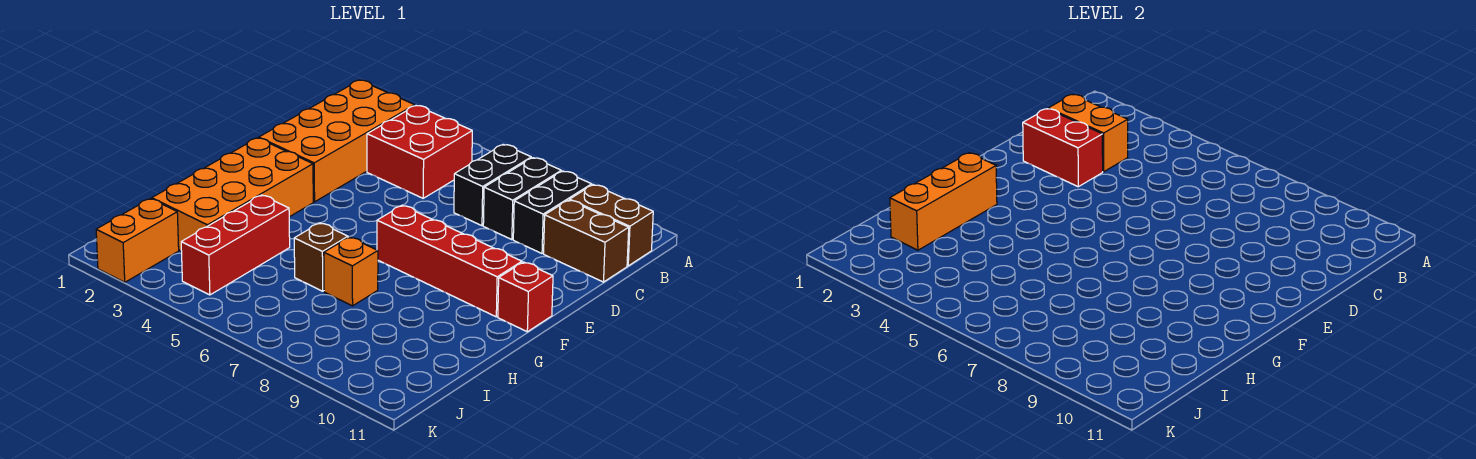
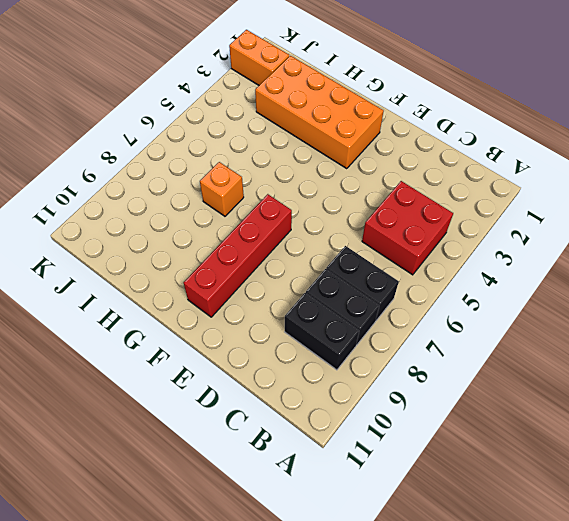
none -> orange 2x4 brick [259,80,415,202]
none -> brown 1x2 brick [570,185,653,266]
none -> brown 1x2 brick [544,200,629,282]

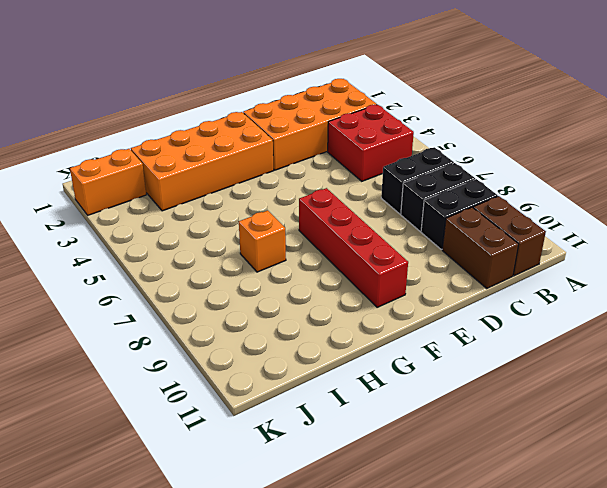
none -> red 1x1 brick [498,262,553,332]
none -> red 1x3 brick [181,195,290,295]
none -> brown 1x1 brick [294,223,348,291]

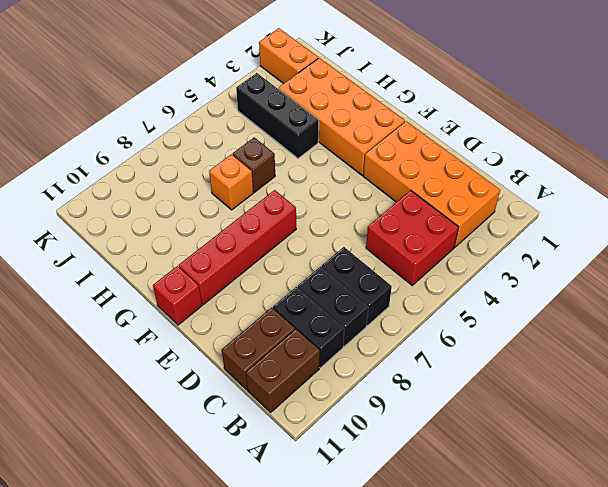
black 1x3 brick [236,73,319,158] -> red 1x3 brick [181,195,290,295]
none -> orange 1x2 brick [1048,94,1128,172]
none -> red 1x2 brick [1023,109,1103,187]
none -> orange 1x3 brick [890,153,997,250]

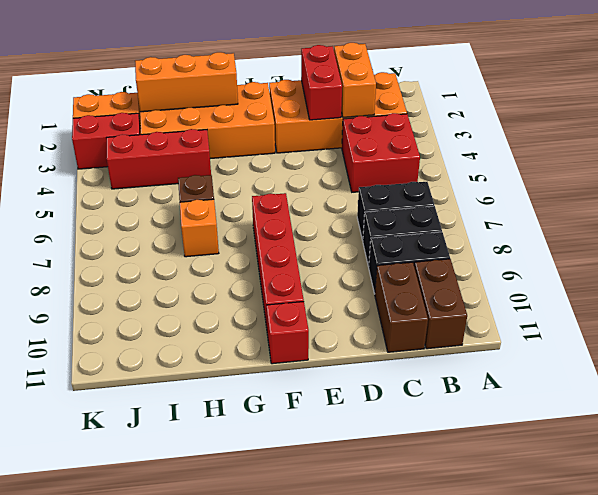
red 1x2 brick [72,113,141,169] -> none

